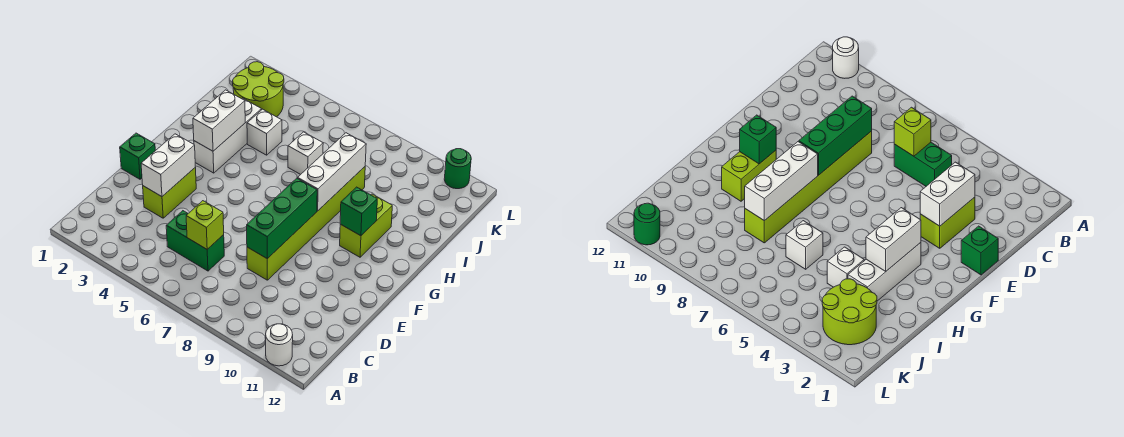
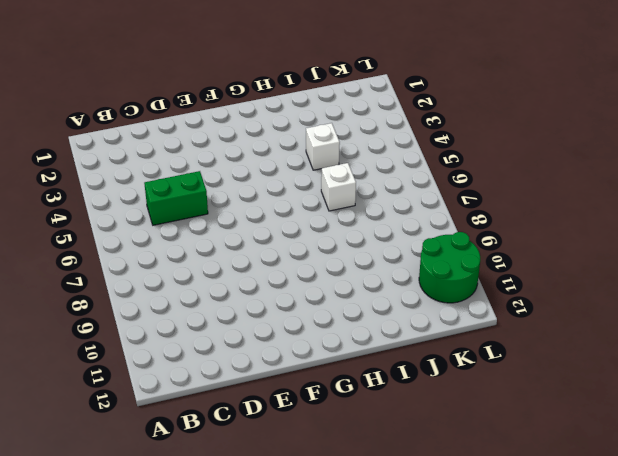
green 1x2 brick [144,171,208,225] -> green 1x2 brick turned to [166,211,224,271]
green 2x2 round brick [419,232,480,303] -> green 1x1 round brick [444,149,471,189]
none -> white 1x1 round brick [266,324,293,366]
none -> lime 1x2 brick [143,168,196,218]
none -> lime 1x6 brick [247,167,365,280]

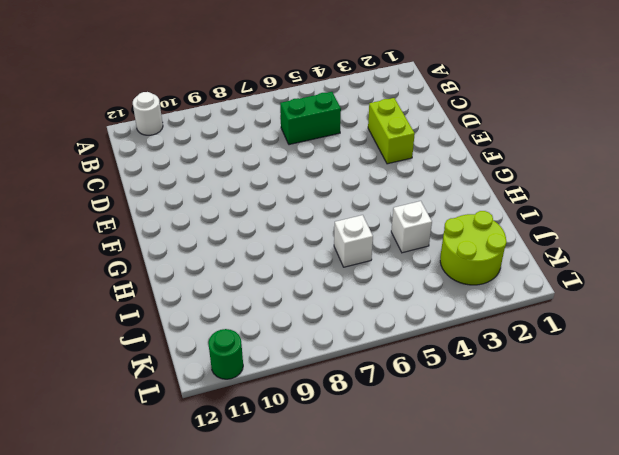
none -> lime 1x6 brick [247,167,365,280]
none -> green 1x1 brick [120,133,155,179]
none -> white 1x3 brick [194,98,262,173]

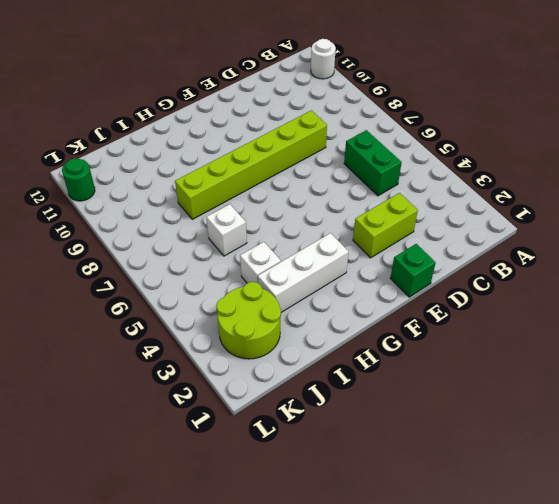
none -> lime 1x2 brick [340,194,392,257]
none -> lime 1x1 brick [186,201,224,249]
none -> white 1x2 brick [141,134,195,197]

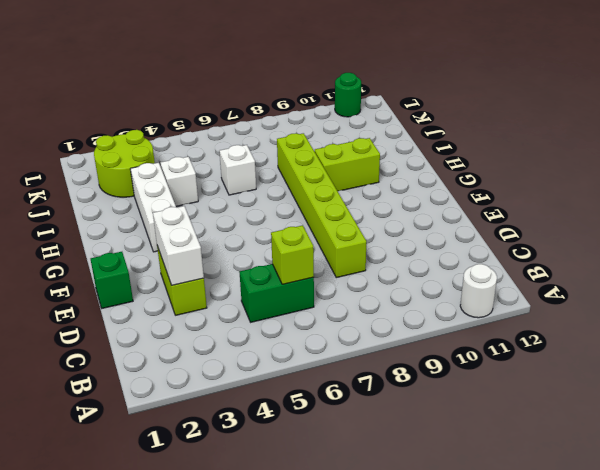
lime 1x2 brick [315,138,380,191] -> lime 1x2 brick turned to [340,194,392,257]
none -> green 1x3 brick [247,178,317,259]
none -> white 1x2 brick [193,90,245,151]
none -> white 1x3 brick [298,133,366,211]

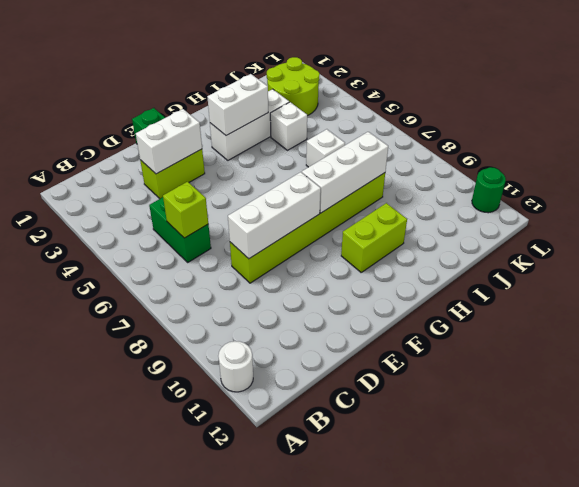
white 1x3 brick [228,172,321,259] -> green 1x3 brick [247,178,317,259]
none -> green 1x1 brick [340,187,377,236]

